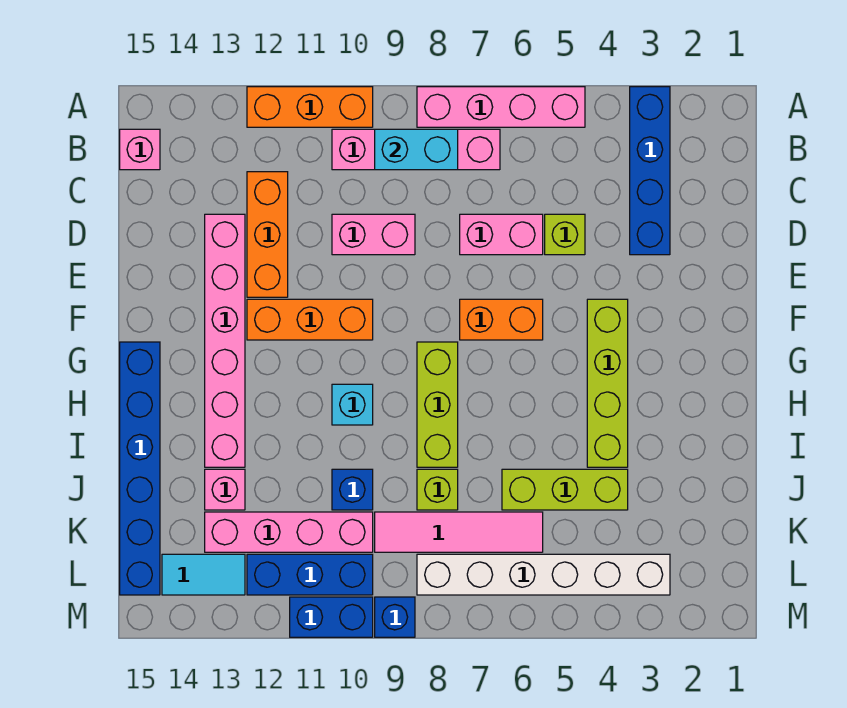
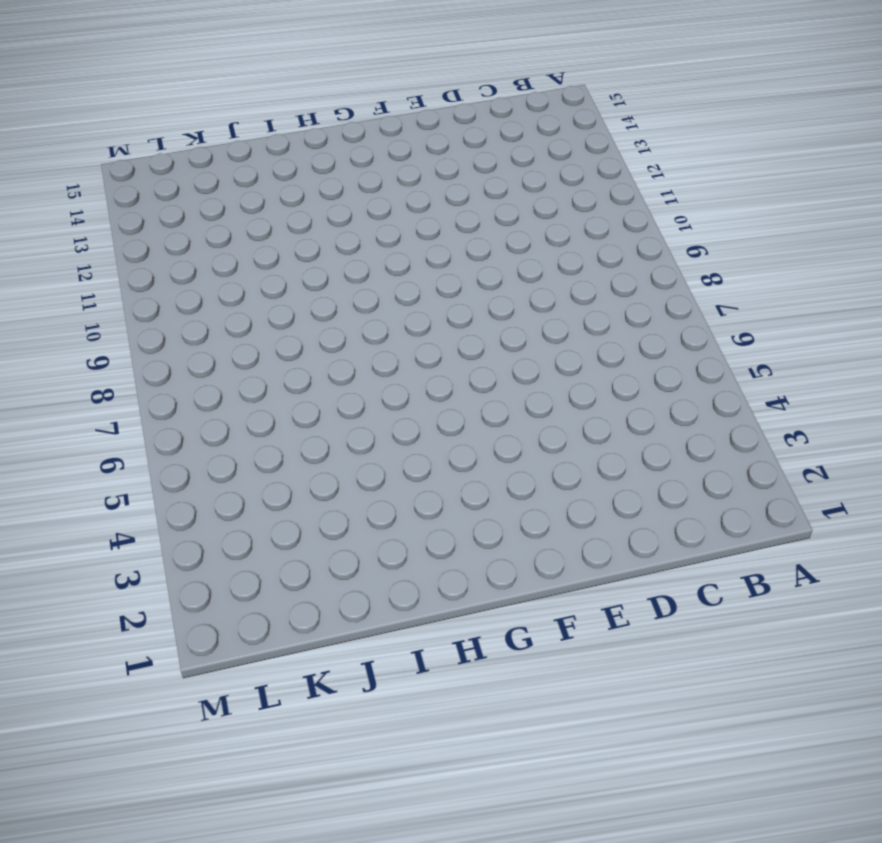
none -> blue 1x4 brick [630,87,670,255]
none -> pink 1x4 brick [417,87,585,127]
none -> orange 1x3 brick [247,87,373,127]

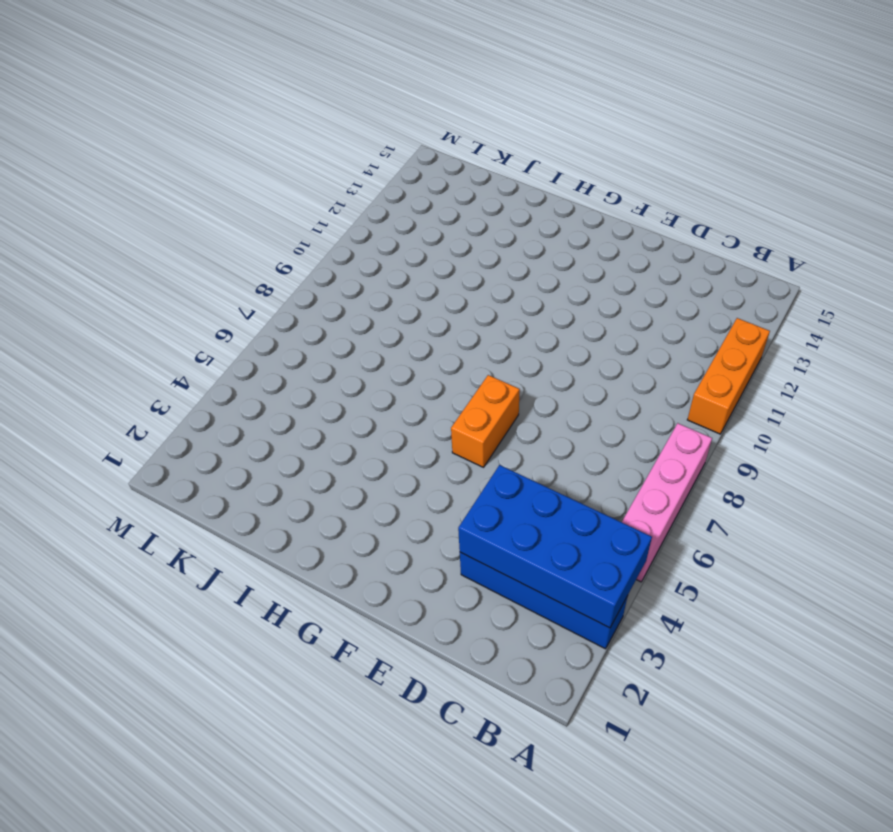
blue 2x4 brick [458,465,652,628] -> none
none -> pink 1x4 brick [332,129,500,170]
none -> pink 1x1 brick [120,129,160,170]
none -> orange 1x3 brick [247,172,288,297]

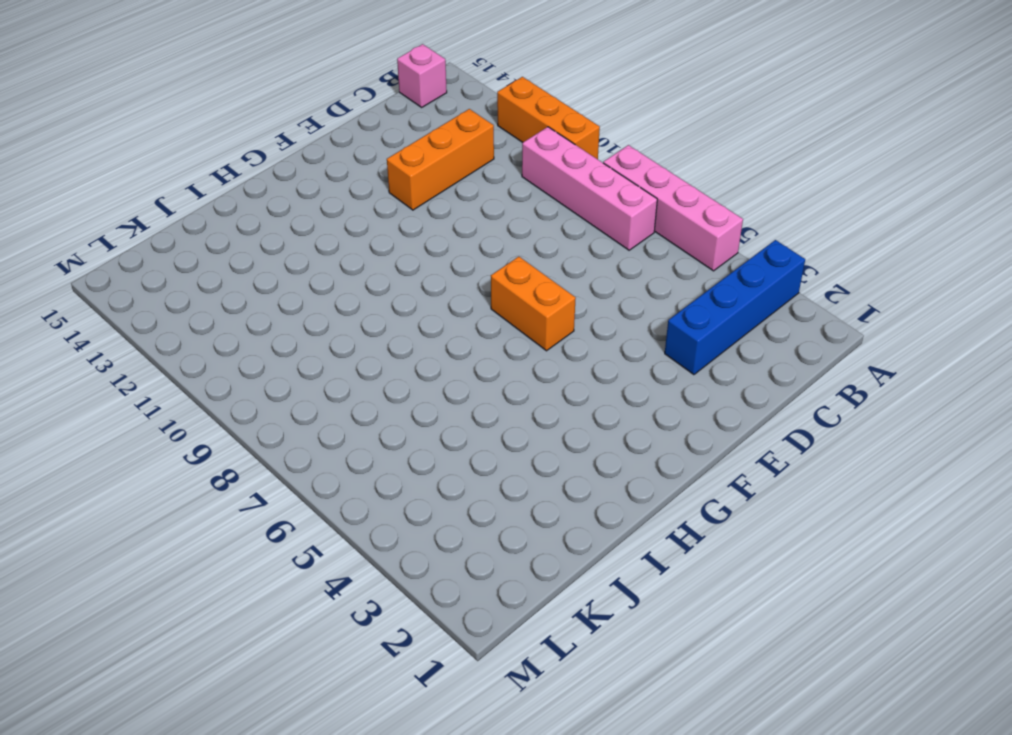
none -> lime 1x1 brick [545,214,585,255]
none -> pink 1x2 brick [460,214,543,255]
none -> pink 1x2 brick [332,214,415,255]

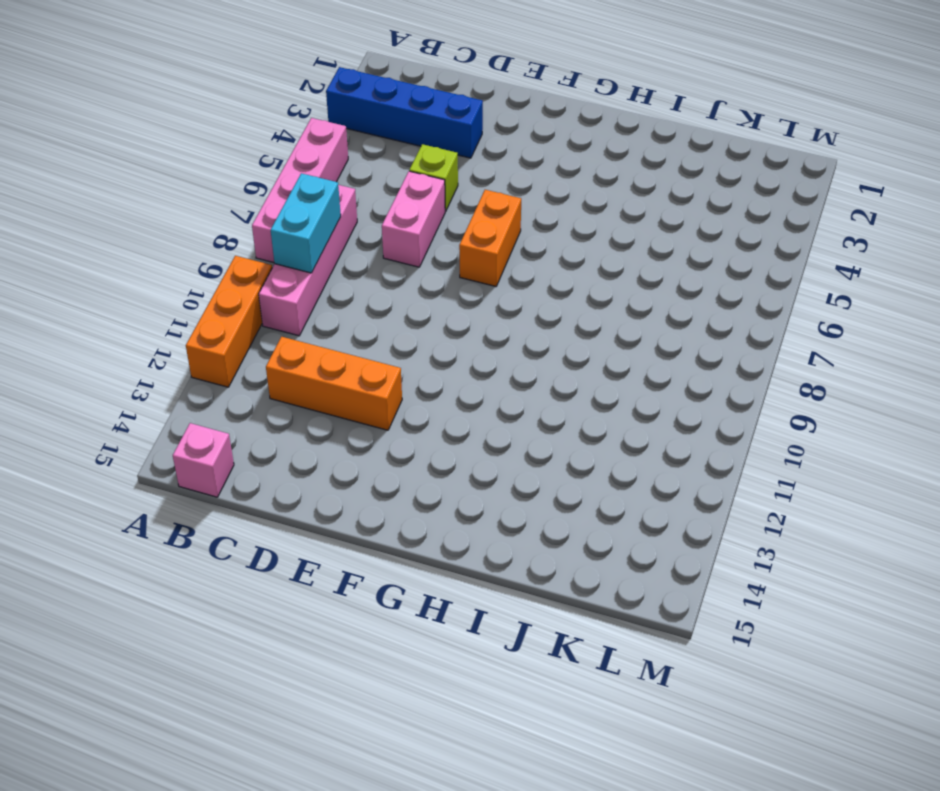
none -> pink 1x2 brick [332,214,415,255]
none -> pink 1x6 brick [205,214,245,467]
none -> lime 1x4 brick [587,299,628,467]

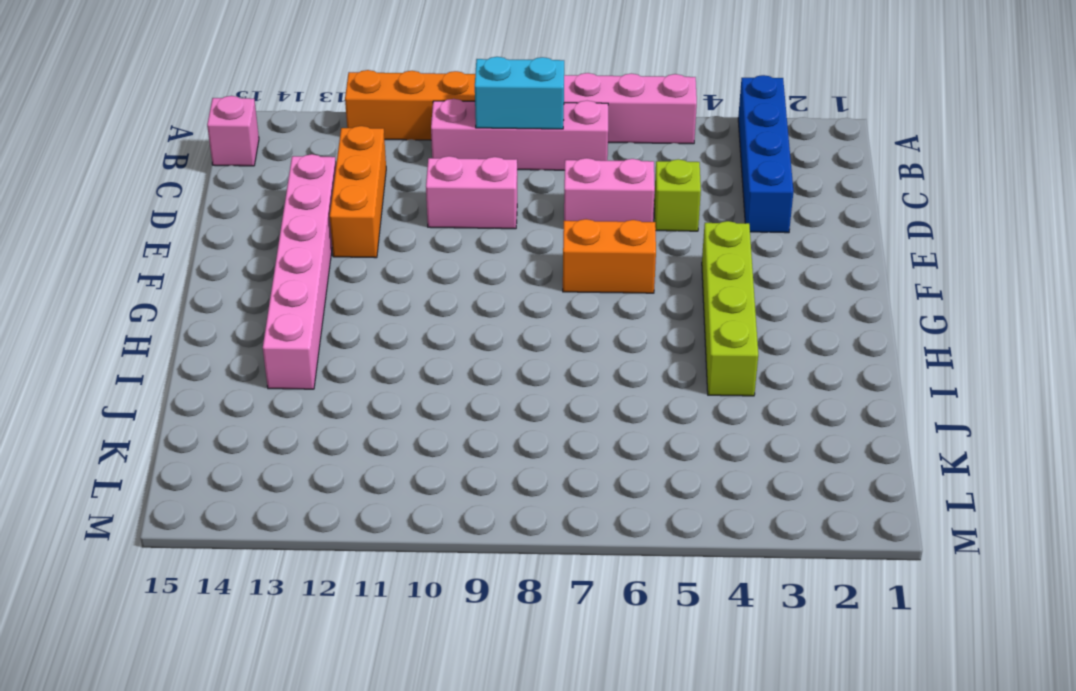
none -> orange 1x3 brick [247,299,373,340]
none -> lime 1x3 brick [417,342,458,467]
none -> blue 1x6 brick [120,342,160,595]

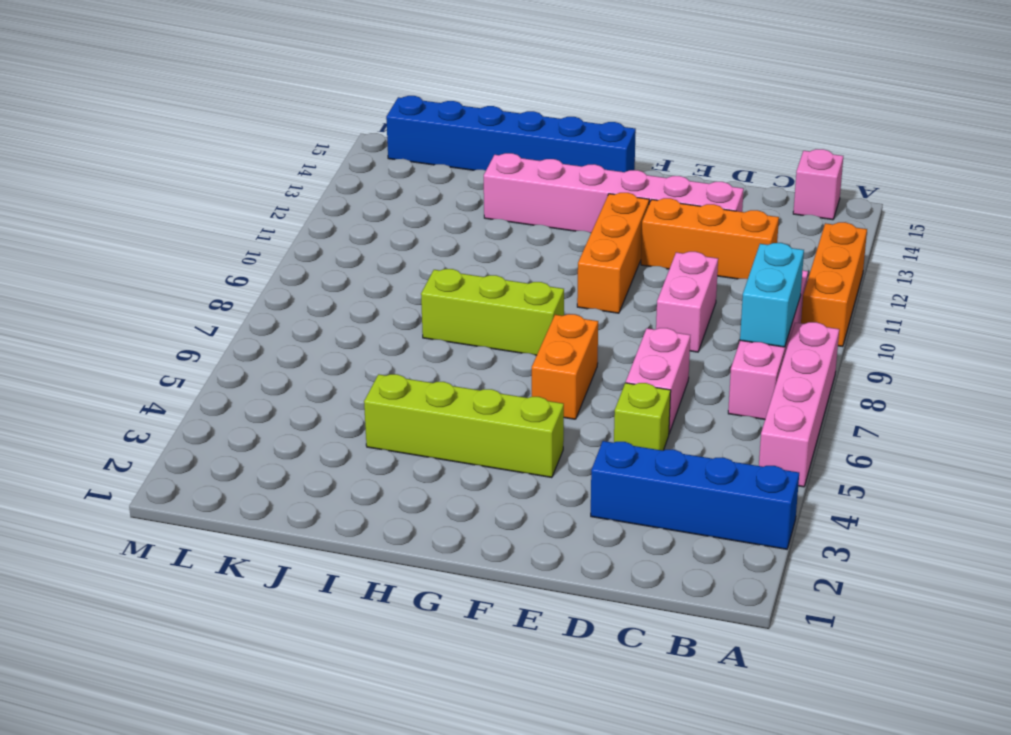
none -> cyan 1x1 brick [332,384,373,425]
none -> lime 1x3 brick [502,469,628,510]
none -> lime 1x1 brick [417,469,458,510]

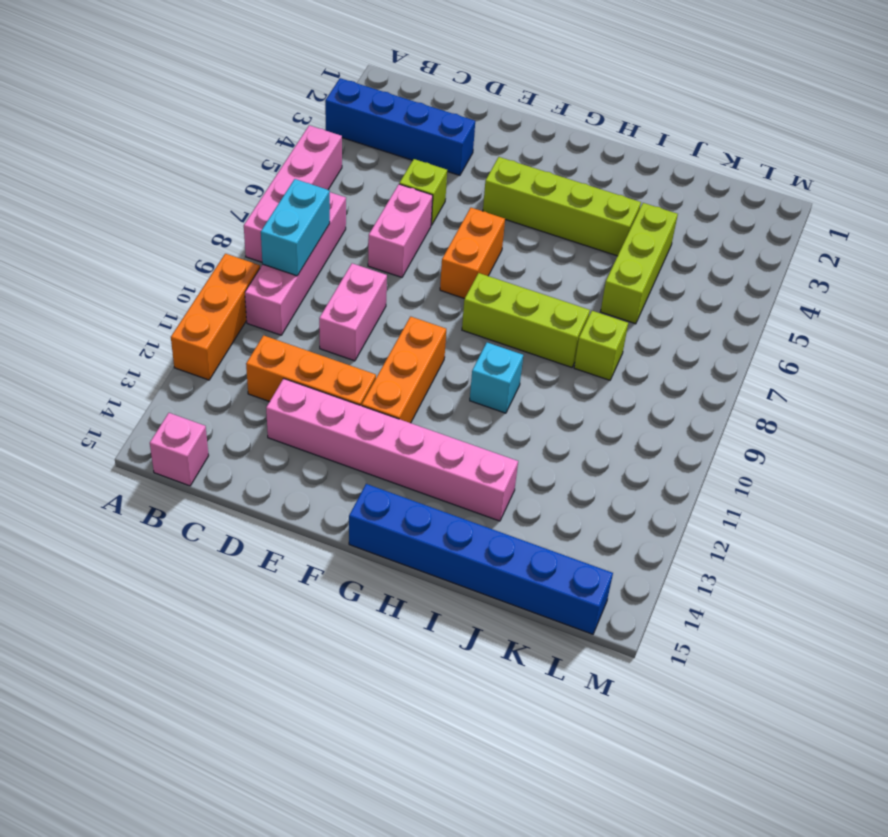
none -> blue 1x1 brick [332,469,373,510]
none -> pink 1x1 brick [205,469,245,510]
none -> pink 1x4 tile [375,512,543,552]

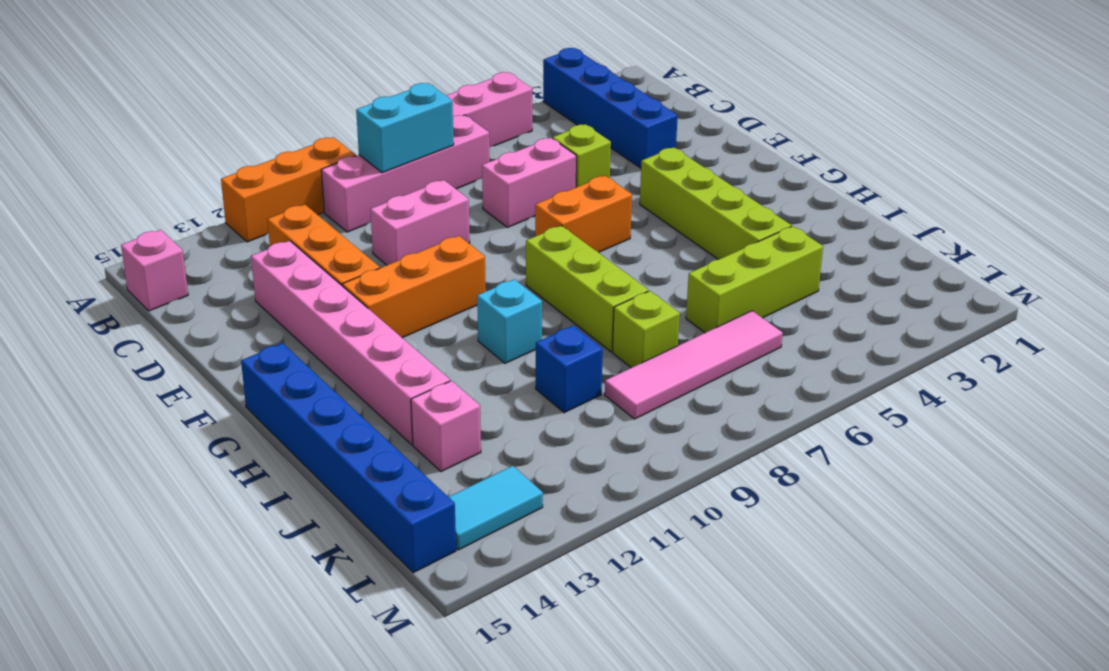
none -> pink 1x4 brick [205,512,373,552]
none -> white 1x6 brick [417,554,670,595]
none -> blue 1x3 brick [247,554,373,595]

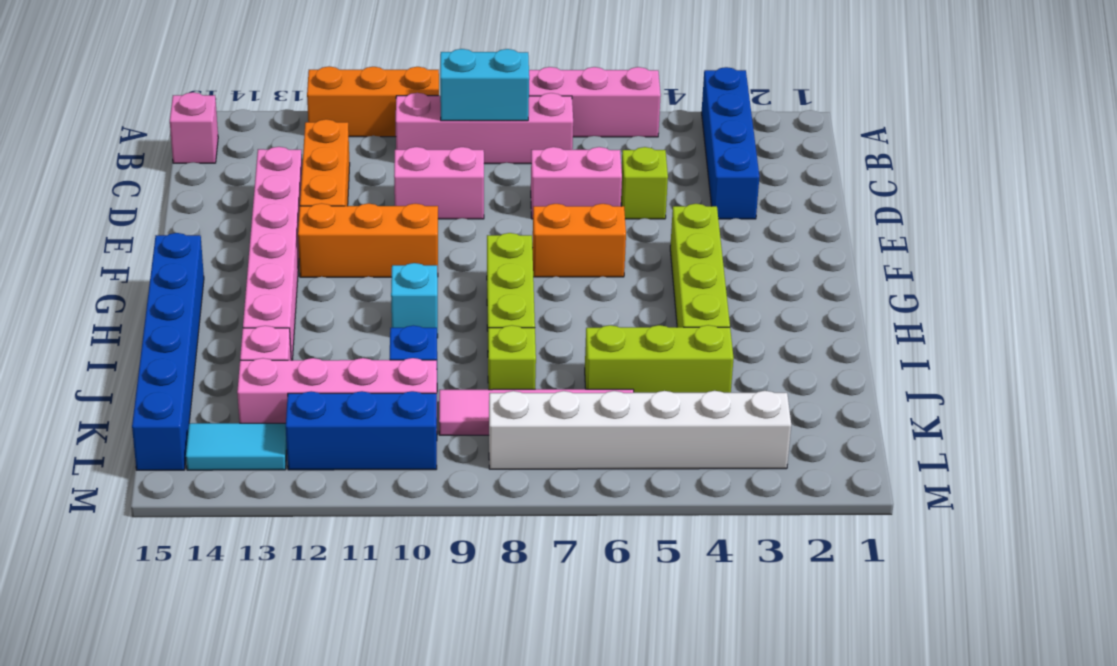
none -> blue 1x1 brick [375,597,415,637]
none -> blue 1x2 brick [290,597,373,637]

